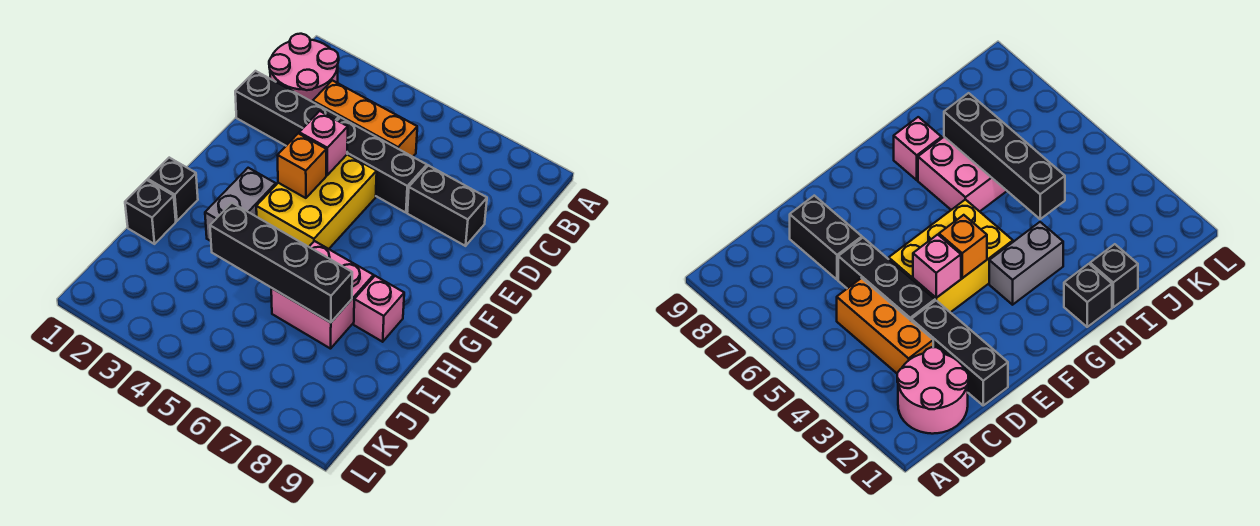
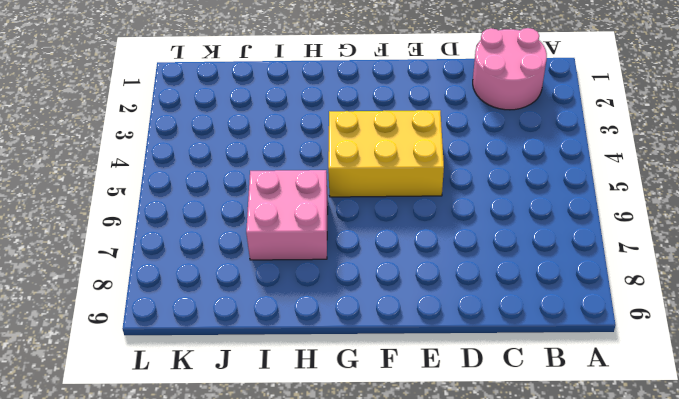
none -> orange 1x3 brick [313,80,417,157]
none -> black 1x3 brick [235,71,339,146]
none -> black 1x3 brick [337,117,427,213]

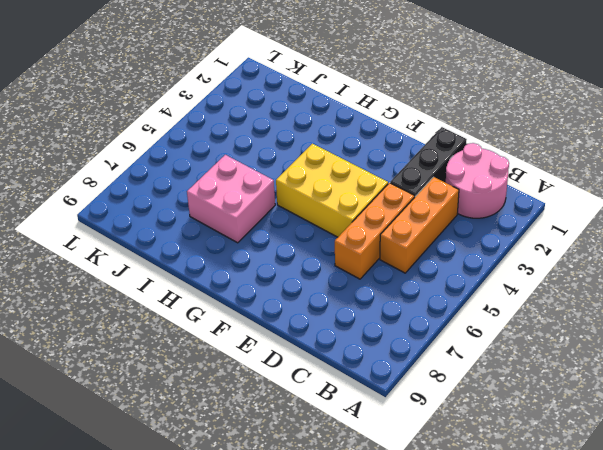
orange 1x3 brick [335,183,415,279] -> black 1x3 brick [337,117,427,213]
none -> black 1x2 brick [407,165,487,246]
none -> grey 1x2 brick [205,168,276,241]
none -> black 1x1 brick [148,158,198,221]

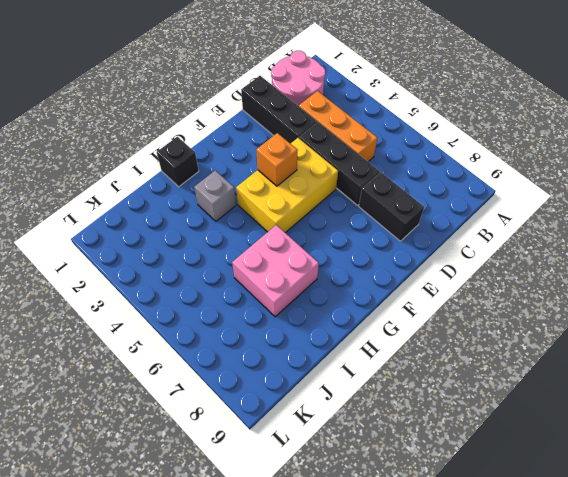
grey 1x1 brick [194,171,236,221] -> grey 1x2 brick [205,168,276,241]
none -> pink 1x1 brick [354,276,404,342]
none -> black 1x1 brick [125,180,176,244]
none -> pink 1x1 brick [299,111,348,175]

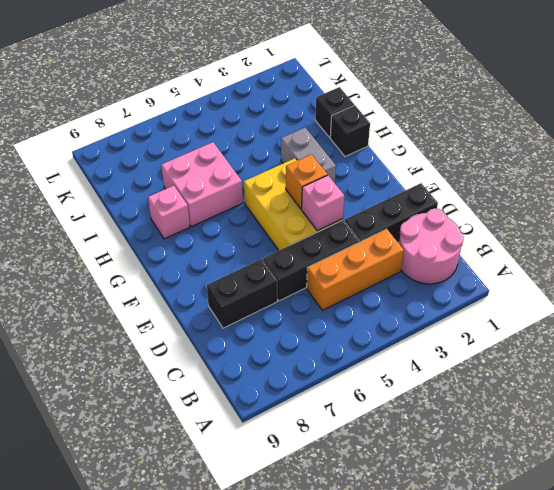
none -> black 1x4 brick [210,203,352,323]

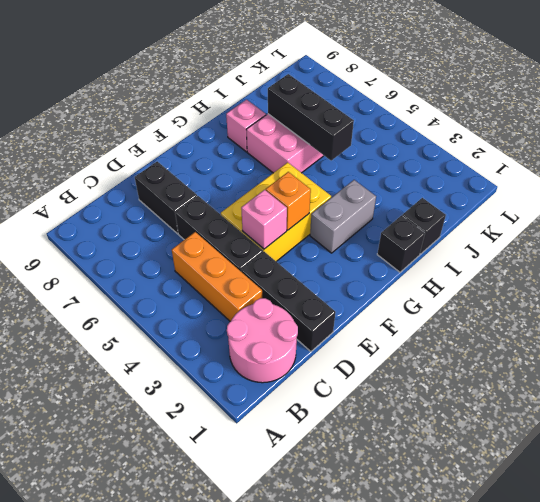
black 1x3 brick [268,74,354,160] -> black 1x4 brick [210,203,352,323]

